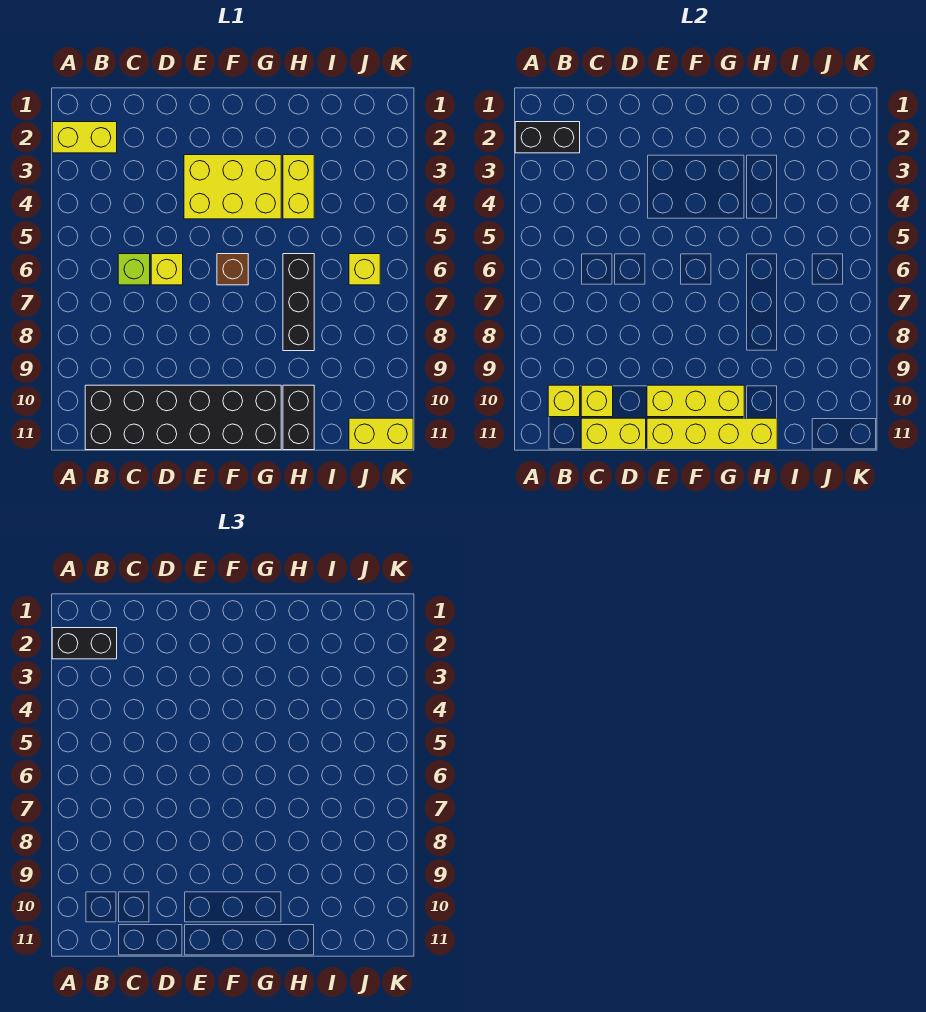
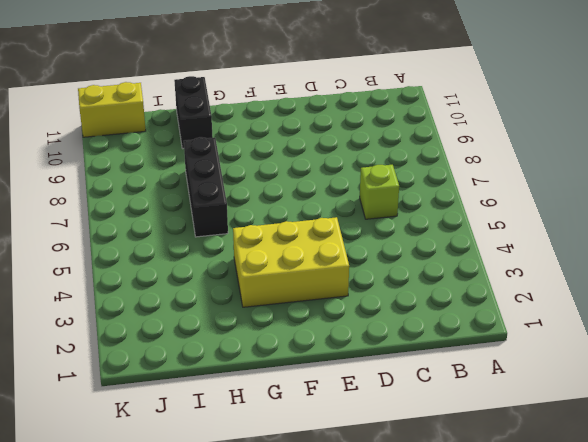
none -> yellow 1x2 brick [52,122,117,153]
none -> black 2x6 brick [85,385,281,450]
none -> yellow 1x1 brick [151,254,183,285]

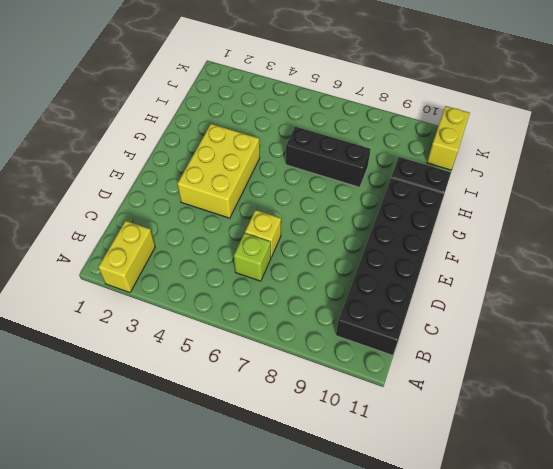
none -> brown 1x1 brick [217,254,248,285]
none -> yellow 1x2 brick [283,155,314,219]
none -> yellow 1x1 brick [349,254,380,285]

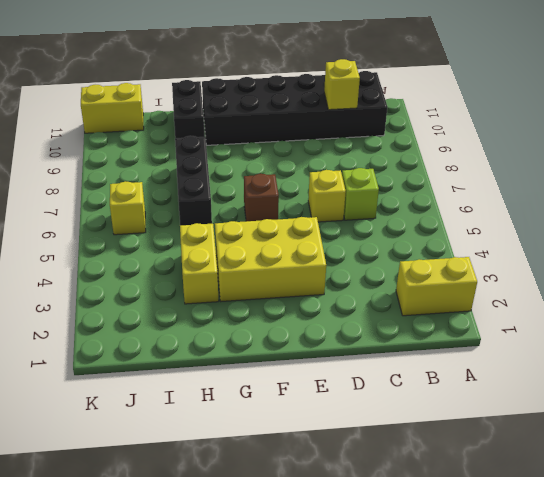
none -> black 1x2 brick [515,122,580,153]
none -> yellow 1x1 brick [548,385,580,417]
none -> yellow 1x2 brick [581,418,646,450]

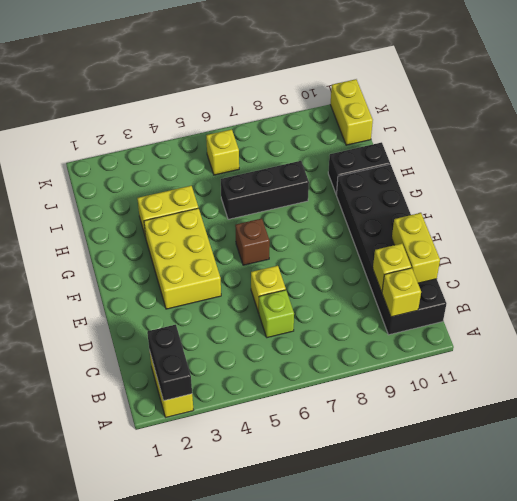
none -> yellow 1x3 brick [647,385,744,417]
none -> yellow 1x4 brick [647,418,777,450]
none -> black 1x2 brick [52,628,117,659]

